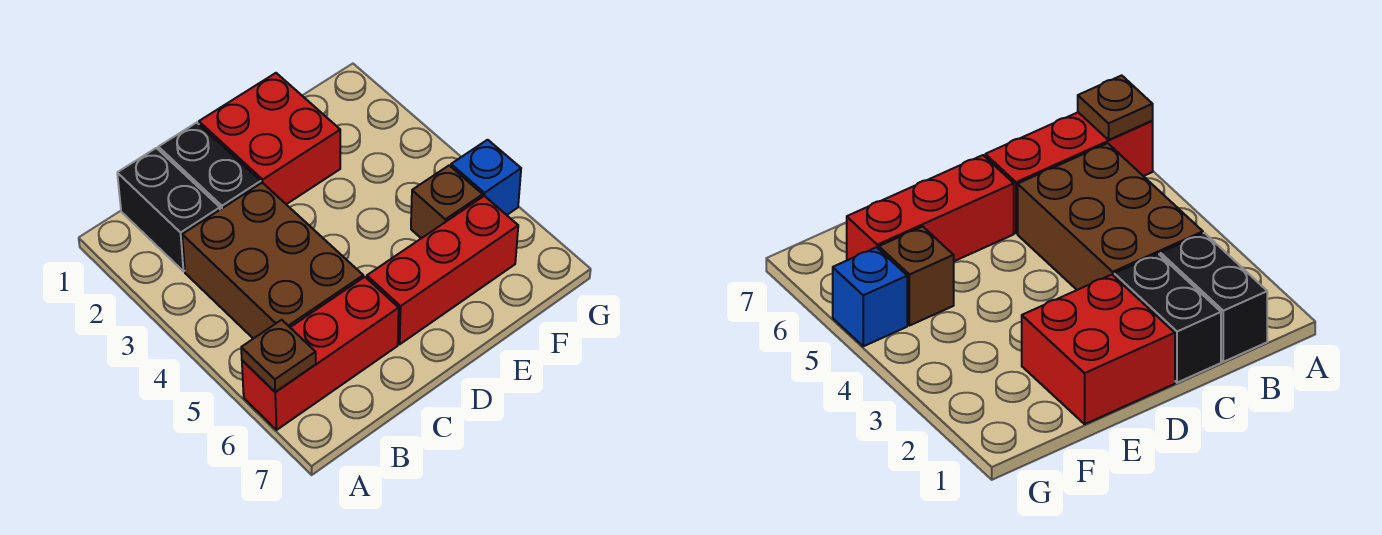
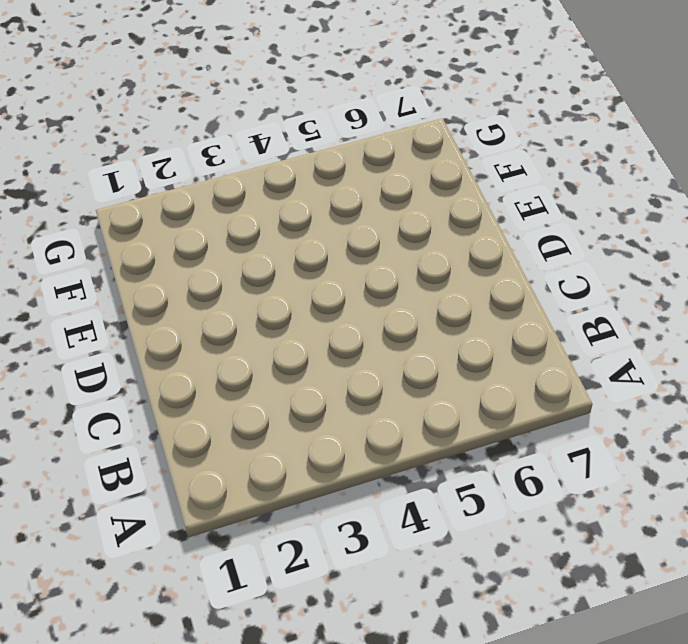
none -> red 1x3 brick [242,277,399,430]
none -> black 1x2 brick [117,148,220,271]

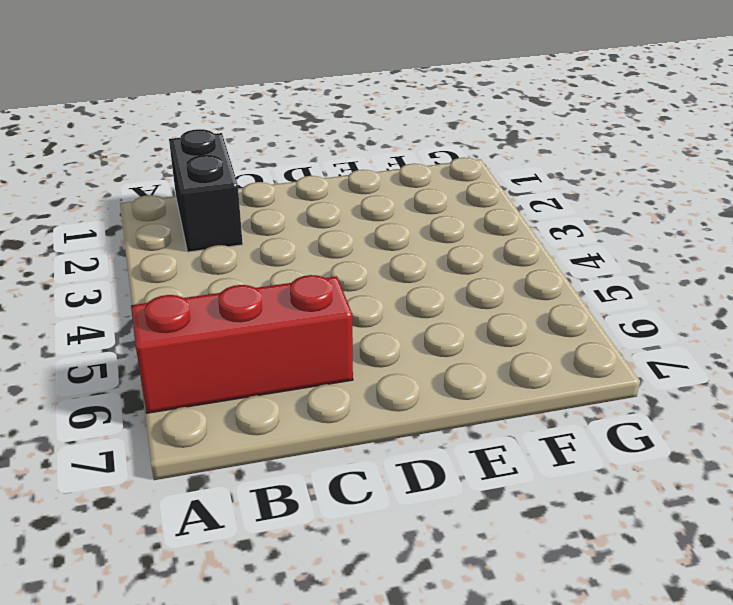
none -> brown 2x3 brick [182,183,363,339]
none -> black 1x2 brick [158,123,261,209]

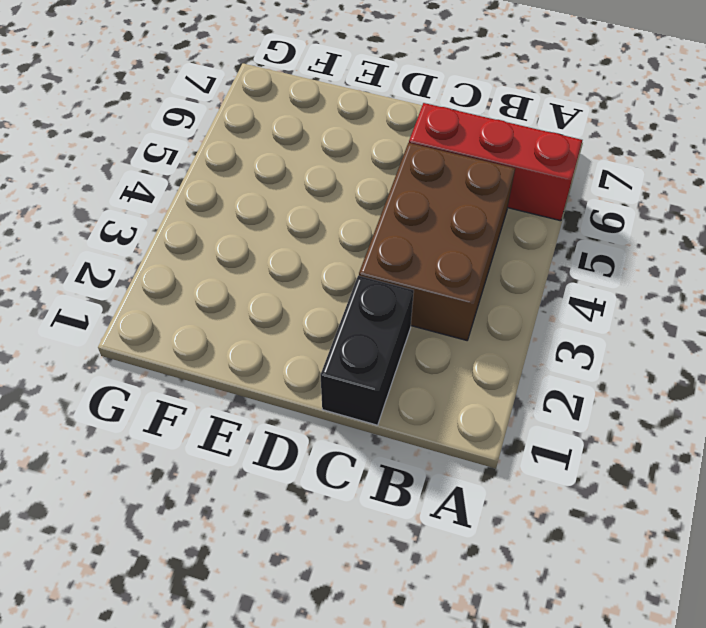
none -> black 1x2 brick [117,148,220,271]
none -> red 2x2 brick [199,73,340,204]

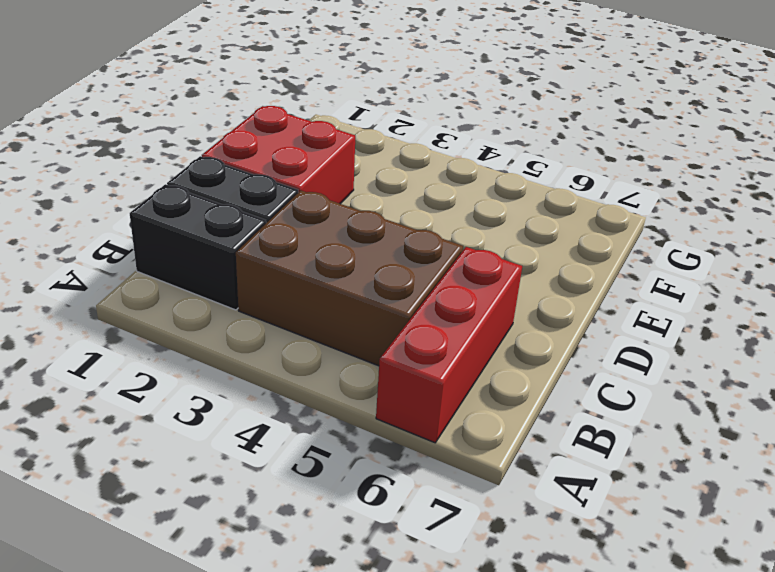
none -> red 1x3 brick [367,196,518,344]
none -> brown 1x1 brick [411,165,483,238]

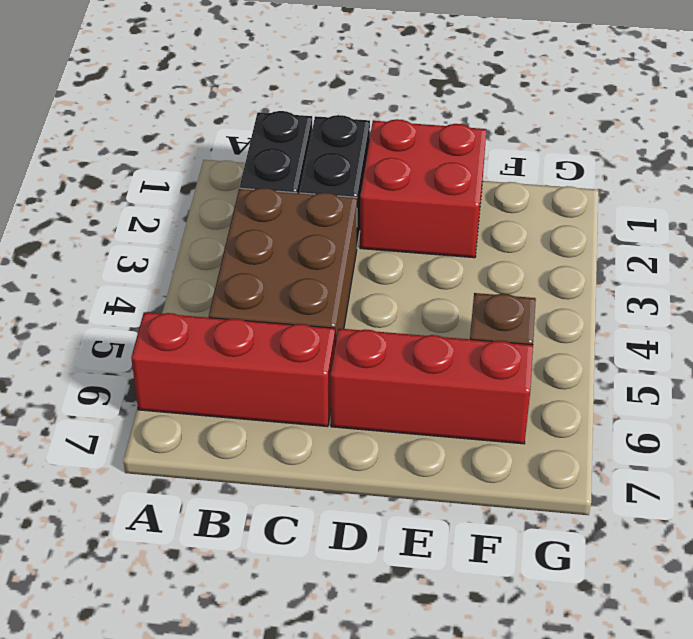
none -> blue 1x1 brick [451,140,521,215]
none -> brown 1x1 plate [241,320,316,392]

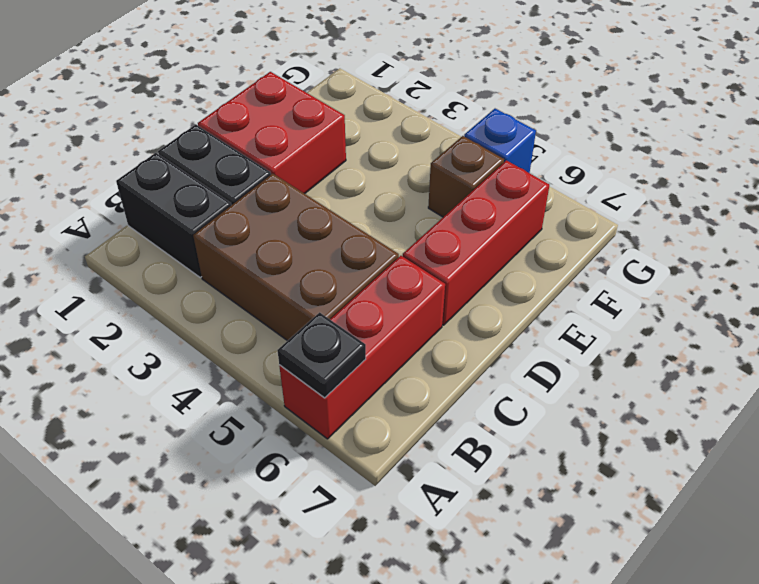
black 1x1 plate [277,312,366,398] -> brown 1x1 plate [241,320,316,392]

